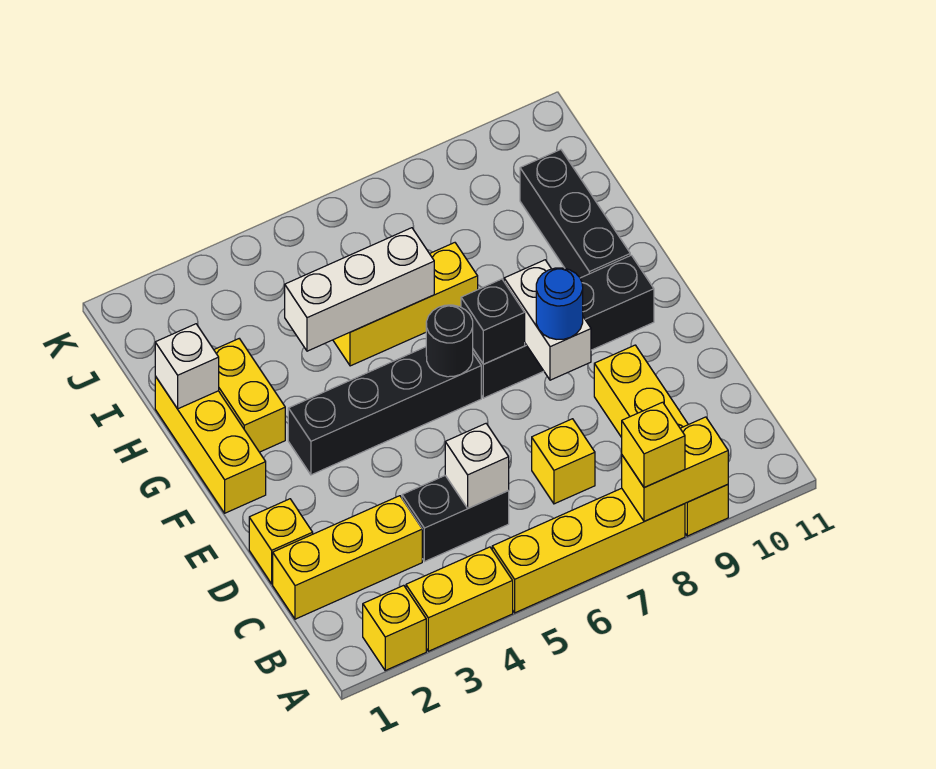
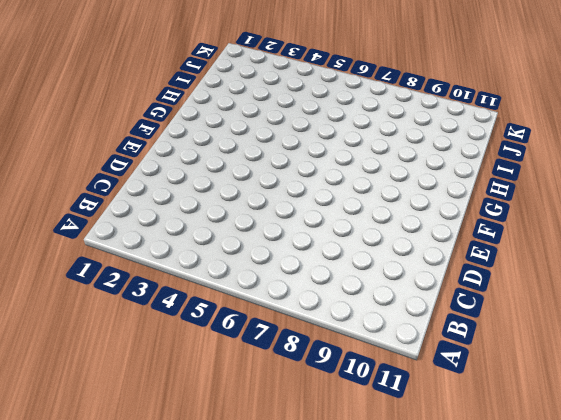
none -> yellow 1x1 brick [363,585,426,670]
none -> yellow 1x2 brick [406,547,513,651]
none -> yellow 1x4 brick [492,488,685,613]

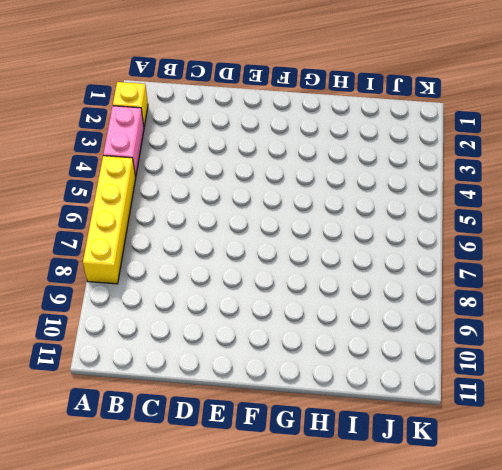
pink 1x2 brick [103,106,144,177] -> yellow 1x2 brick [406,547,513,651]
none -> yellow 1x4 brick [594,345,728,536]
none -> yellow 1x3 brick [273,496,422,619]
none -> black 1x2 brick [402,475,509,562]

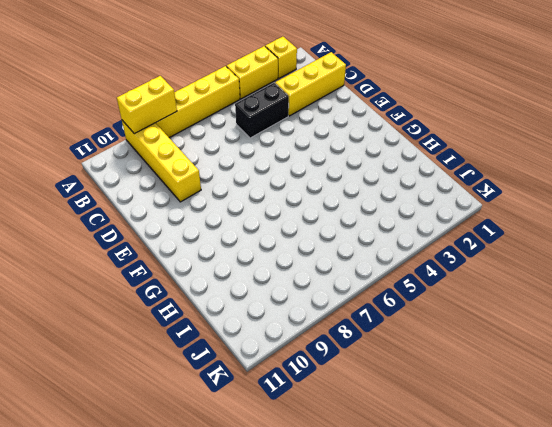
none -> yellow 1x1 brick [532,419,595,504]
none -> yellow 1x1 brick [249,499,313,584]
none -> yellow 1x3 brick [155,376,266,513]

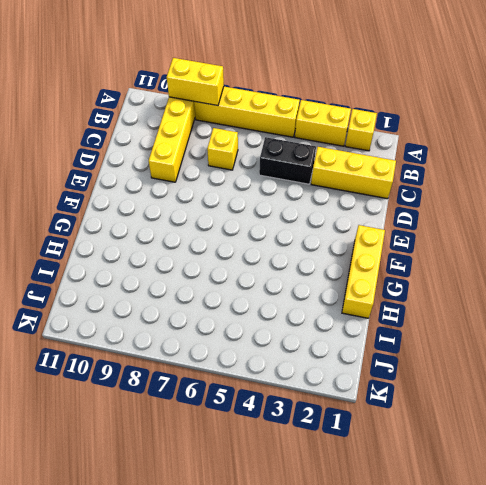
none -> yellow 1x1 brick [249,499,313,584]
none -> black 1x4 brick [288,347,481,475]
none -> black 1x4 brick [473,255,654,398]

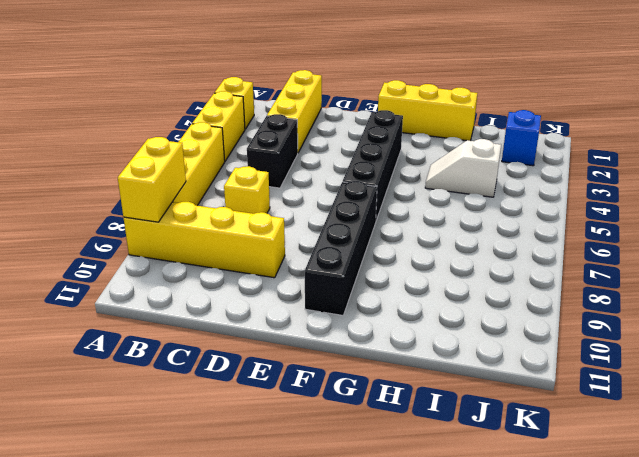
white 1x2 slope [425,139,501,197] -> none
blue 1x1 brick [502,110,541,166] -> none
none -> yellow 1x1 brick [249,499,313,584]
none -> yellow 1x2 brick [214,339,285,452]
none -> black 1x3 brick [520,150,630,278]

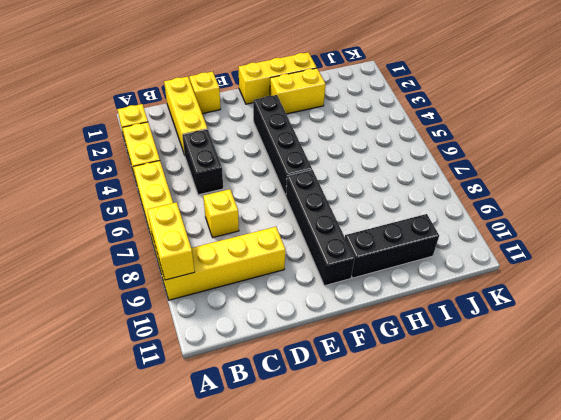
none -> yellow 1x3 brick [333,243,478,366]
none -> white 1x1 brick [445,424,509,508]
none -> white 1x2 brick [504,260,591,380]

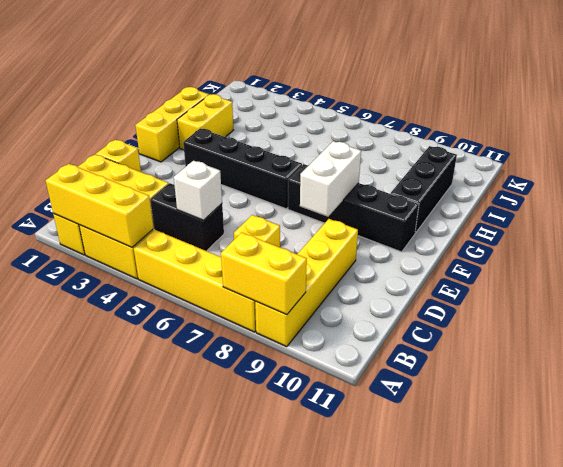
yellow 1x3 brick [46,164,154,247] -> yellow 1x3 brick moved to [333,243,478,366]
none -> black 1x1 round brick [426,305,473,377]
none -> black 1x1 brick [461,279,525,364]
none -> white 1x1 brick [155,324,219,409]

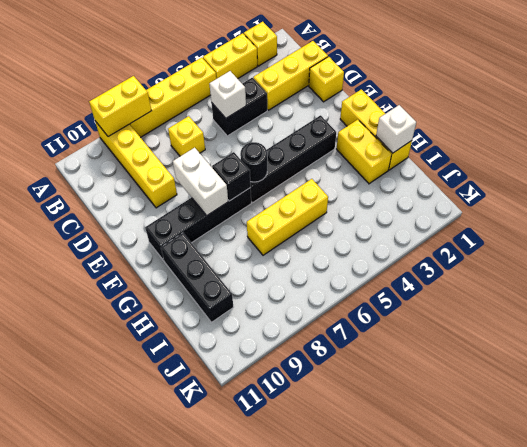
none -> white 1x3 brick [285,228,434,351]
none -> yellow 1x1 brick [622,402,685,488]
none -> blue 1x1 round brick [536,268,583,339]

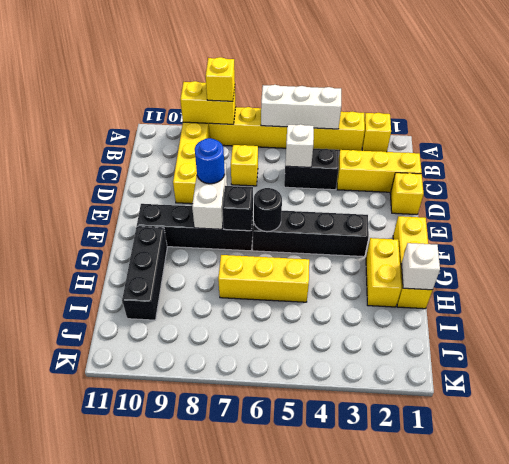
white 1x3 brick [261,85,341,129] -> white 1x3 brick moved to [285,228,434,351]

